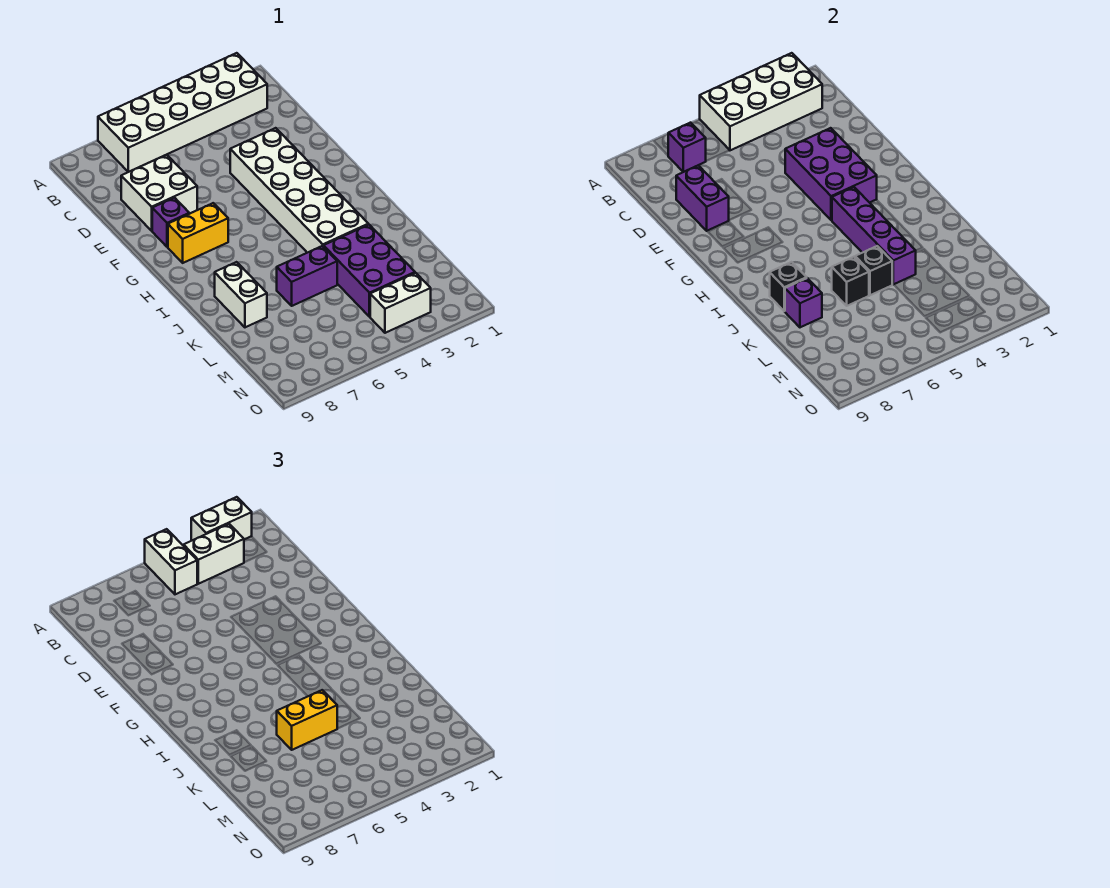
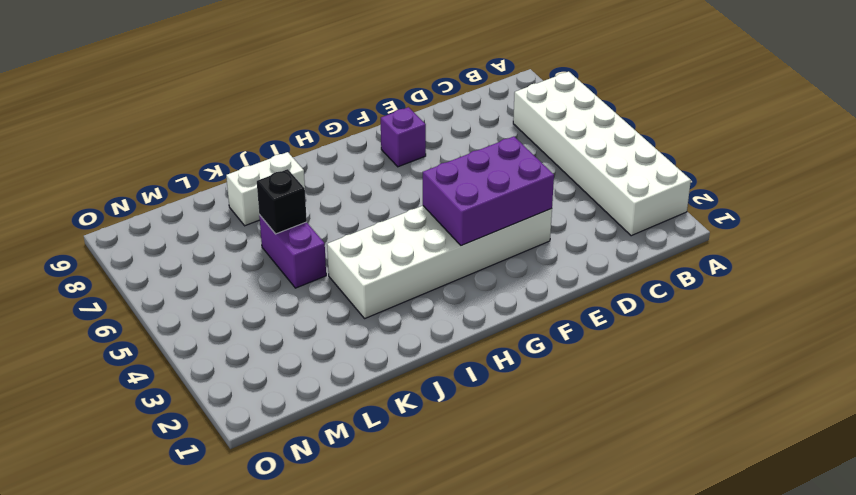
none -> white 2x2 brick [121,155,197,231]
none -> yellow 1x2 brick [168,203,228,263]
none -> purple 2x3 brick [324,225,415,317]

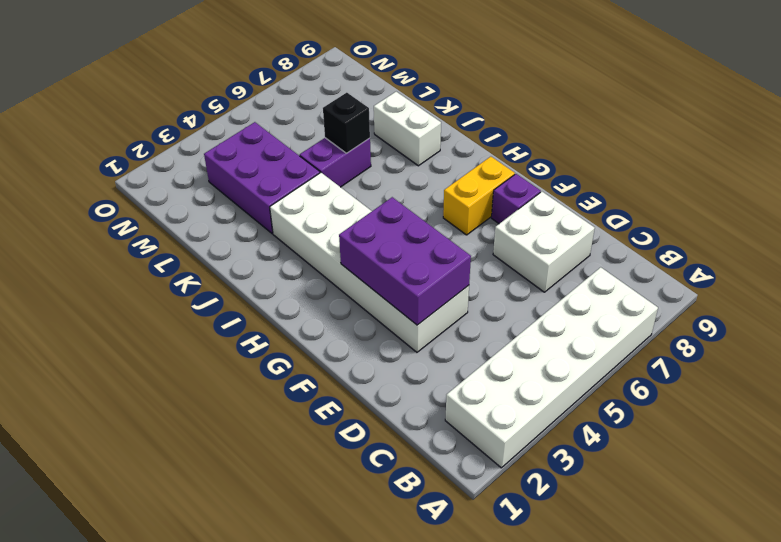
none -> white 1x2 brick [370,273,431,333]
none -> white 2x4 brick [700,53,822,150]
none -> purple 1x1 brick [668,123,706,172]

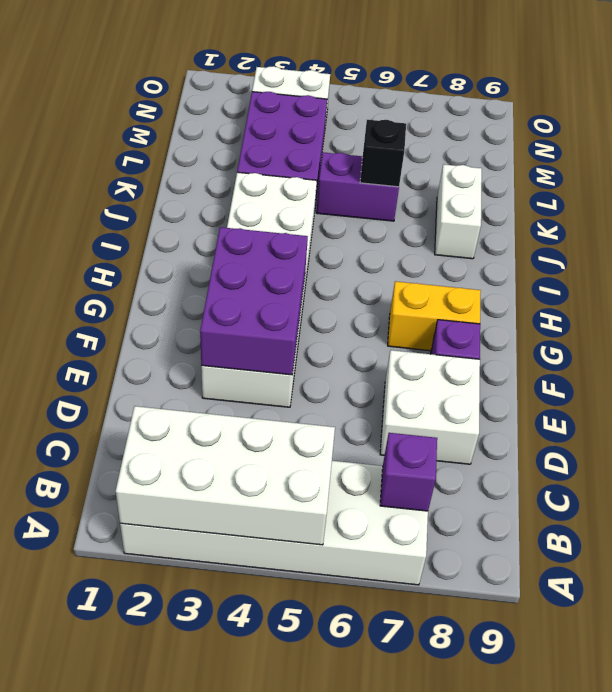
none -> purple 1x2 brick [676,165,729,231]
none -> purple 1x4 brick [832,187,916,285]
none -> black 1x1 brick [770,262,807,311]

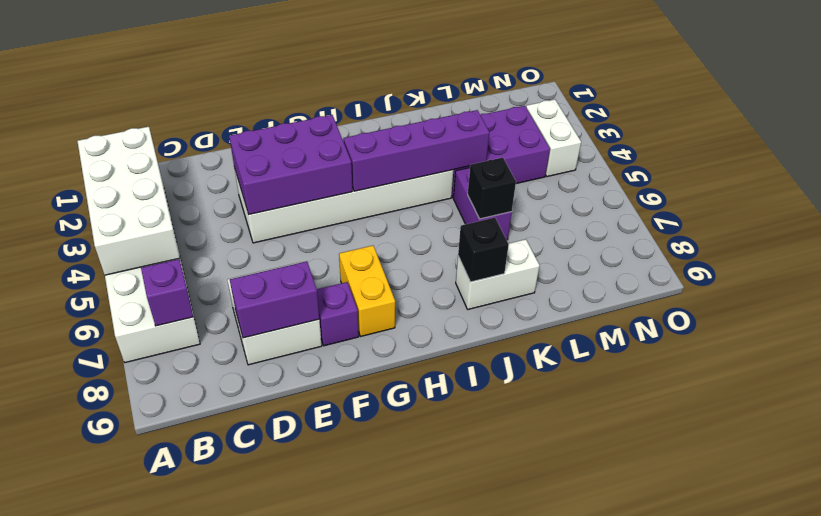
none -> black 1x1 brick [855,246,892,295]
none -> purple 1x1 brick [785,278,822,327]
none -> white 1x2 brick [191,497,252,541]

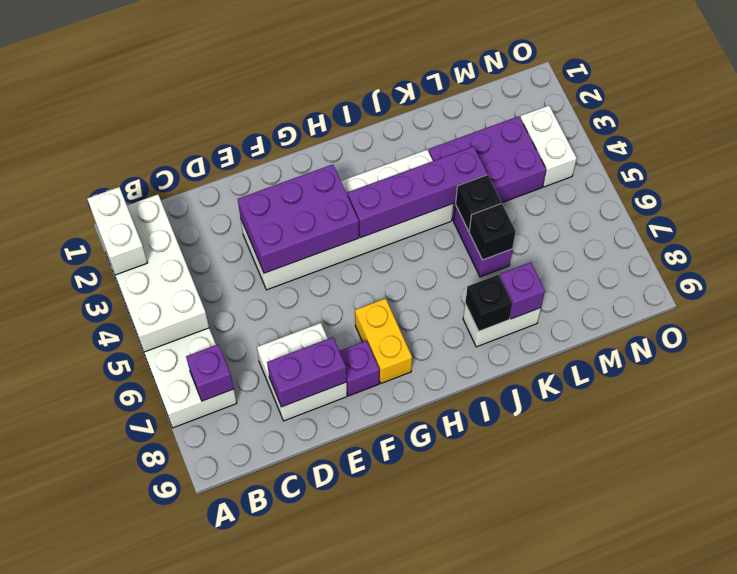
none -> white 1x2 brick [145,529,197,594]
none -> white 1x2 brick [184,524,244,584]
none -> yellow 1x2 brick [277,690,337,750]

